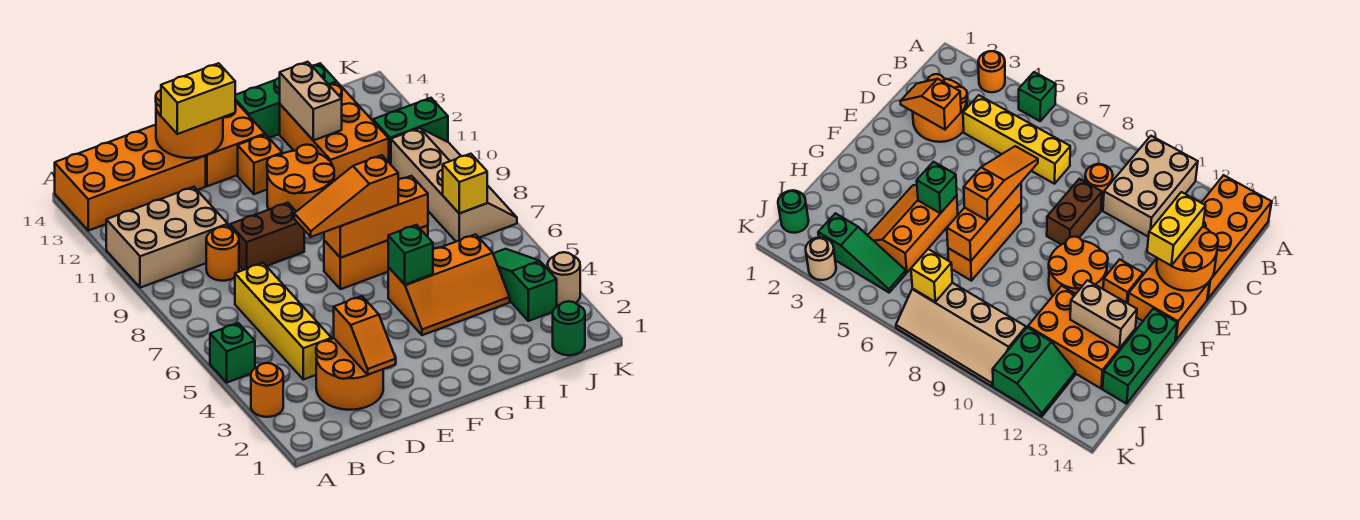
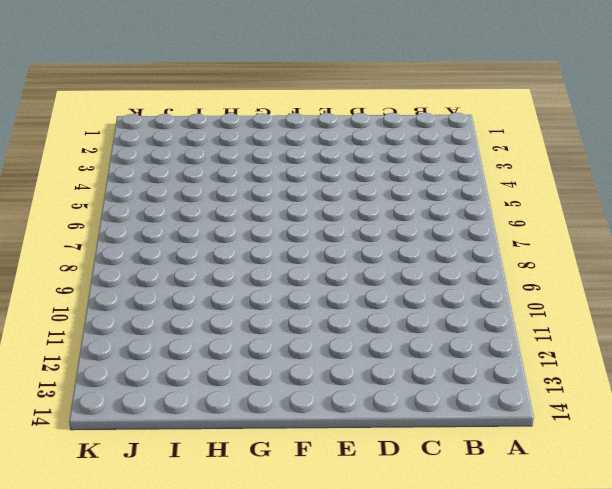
none -> orange 1x1 round brick [251,363,283,417]
none -> green 1x1 brick [210,323,255,382]
none -> tan 2x3 brick [106,187,228,288]

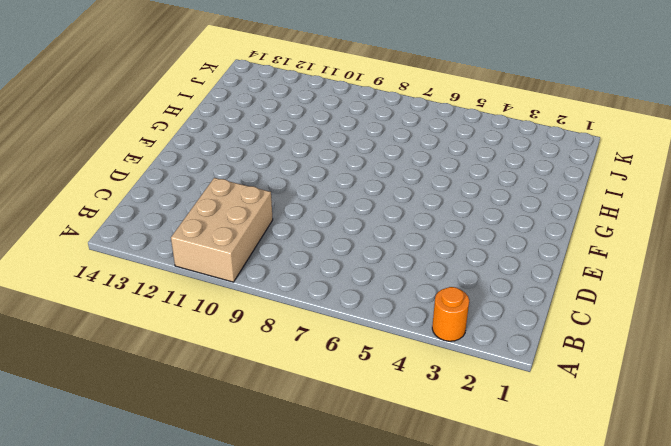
none -> green 1x1 brick [210,323,255,382]
none -> orange 2x4 brick [55,125,206,231]
none -> orange 2x2 round brick [316,338,383,410]

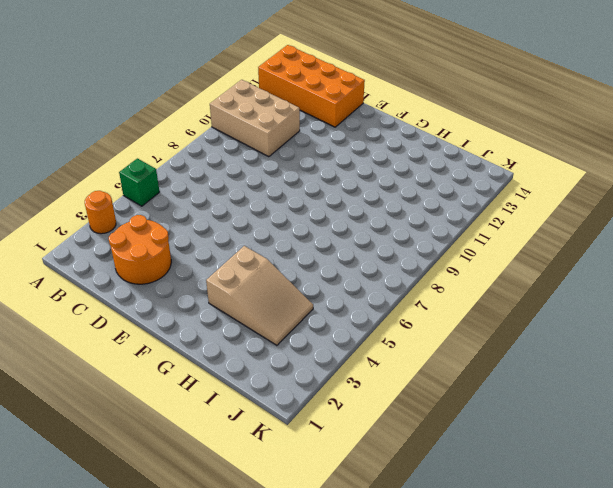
tan 2x3 slope [206,246,313,345] -> orange 2x3 slope [388,234,510,335]
none -> yellow 1x4 brick [235,263,332,379]
none -> orange 1x1 round brick [206,227,239,281]
none -> brown 1x2 brick [230,203,304,270]

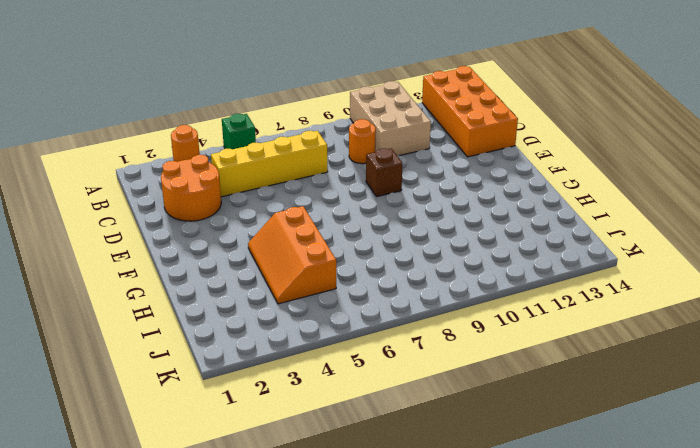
brown 1x1 brick [366,148,402,197] -> brown 1x2 brick [230,203,304,270]
none -> orange 2x2 brick [205,101,265,186]
none -> orange 1x3 brick [324,225,428,289]
none -> orange 2x2 round brick [267,145,334,212]

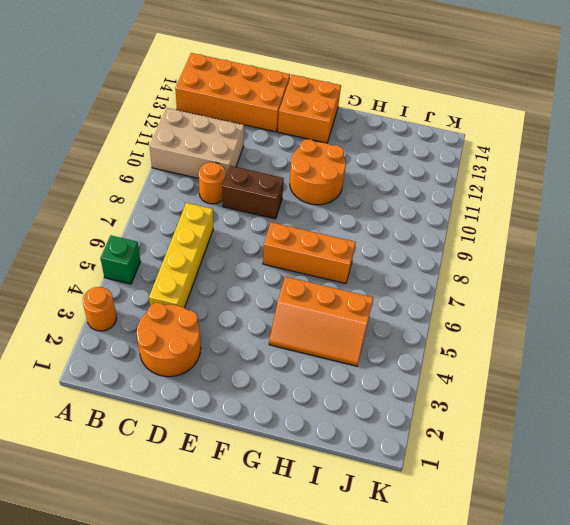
none -> orange 1x1 brick [238,135,282,194]
none -> green 1x3 brick [235,64,337,138]
none -> orange 2x3 brick [280,82,389,181]

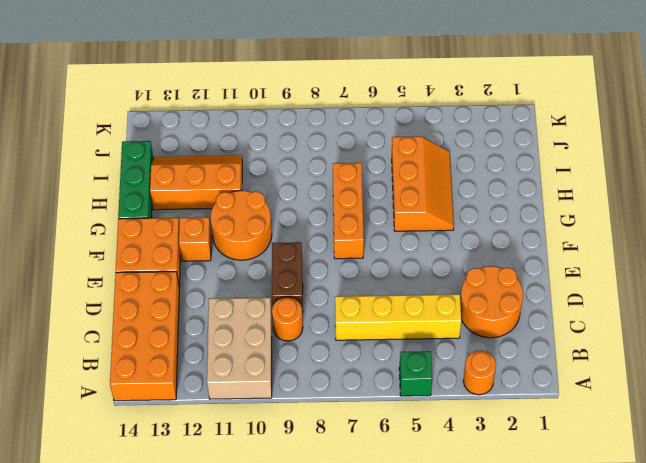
orange 2x3 slope [150,155,242,210] -> orange 2x3 brick [280,82,389,181]
none -> green 1x1 round brick [553,301,585,355]
none -> green 1x3 slope [493,249,557,321]
none -> tan 2x4 slope [391,128,517,242]

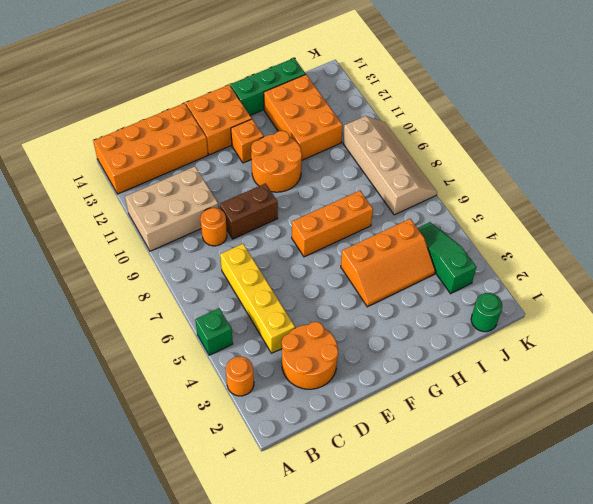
none -> green 2x2 slope [372,98,448,164]
none -> tan 1x1 round brick [548,252,580,306]
none -> orange 1x2 slope [334,296,396,375]

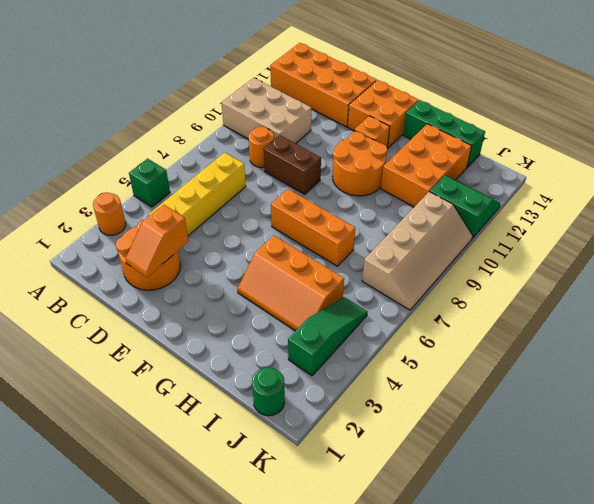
none -> tan 1x1 round brick [548,252,580,306]
none -> orange 2x2 round brick [156,90,223,158]
none -> orange 1x3 brick [324,176,428,258]

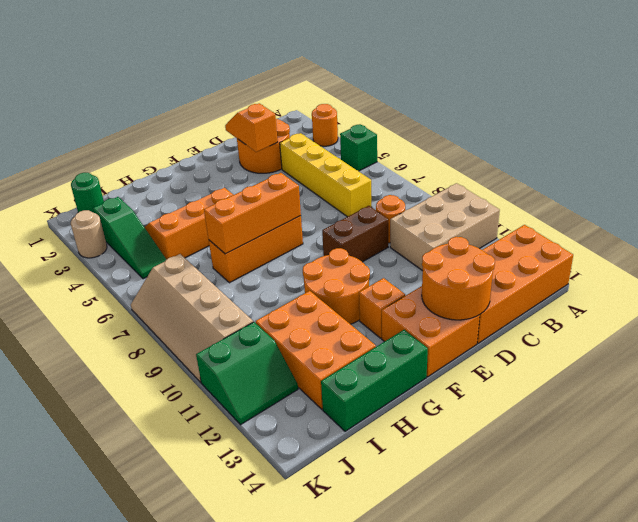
none -> green 1x1 brick [388,225,433,284]
none -> tan 1x2 brick [280,62,342,140]
none -> yellow 1x1 brick [443,154,487,213]

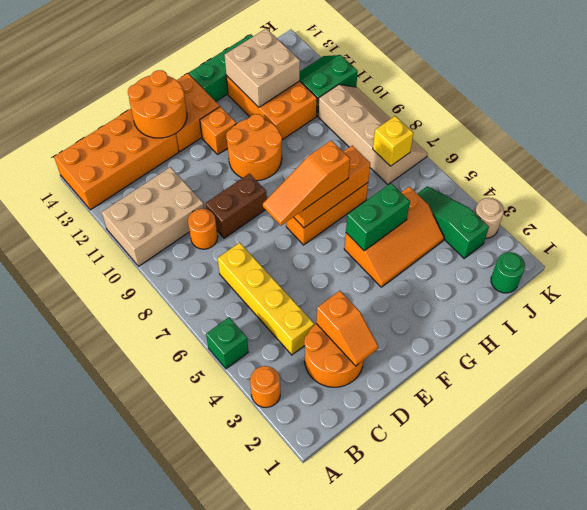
green 1x2 brick [346,183,410,251] -> green 1x1 brick [388,225,433,284]
tan 2x2 brick [225,29,300,107] -> tan 1x2 brick [280,62,342,140]
none -> yellow 1x2 brick [161,63,235,134]

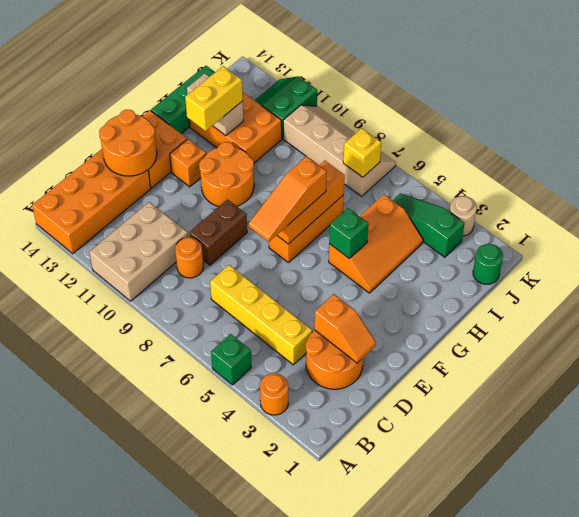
yellow 1x2 brick [185,66,243,131] -> yellow 1x2 brick moved to [161,63,235,134]

